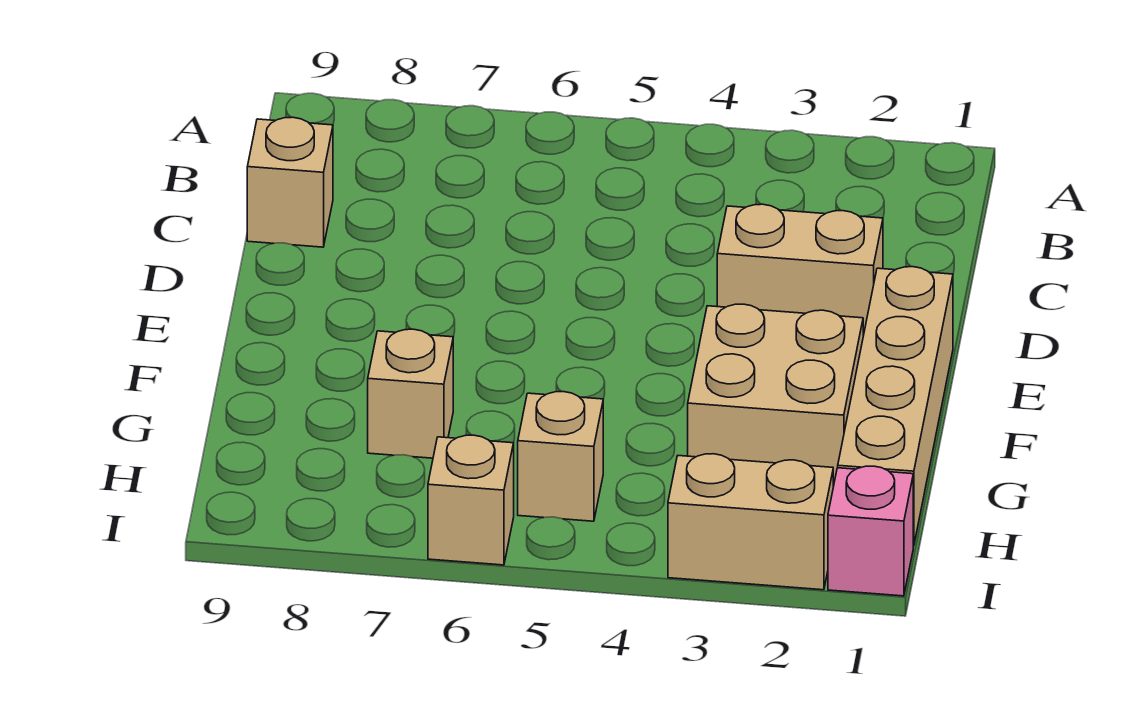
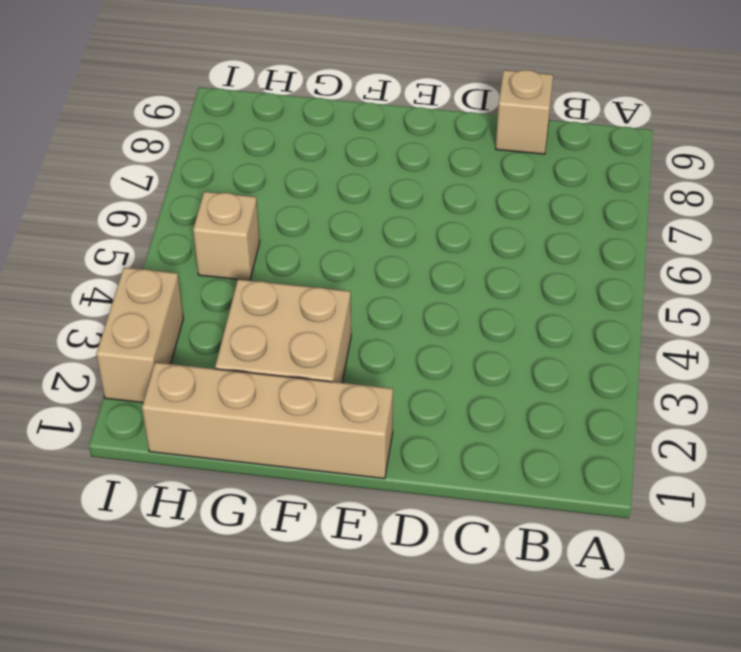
none -> tan 1x2 brick [717,204,883,336]
none -> tan 1x1 brick [368,329,453,458]

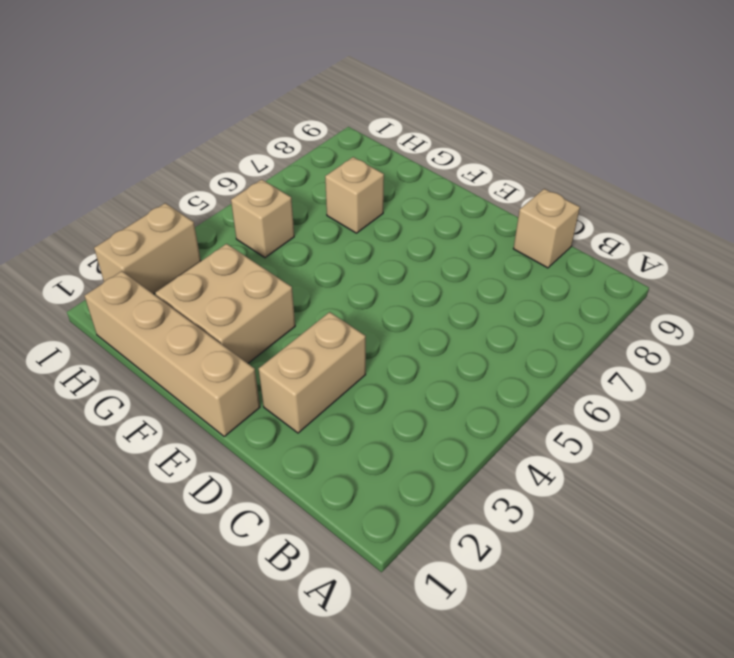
none -> pink 1x1 brick [828,466,913,596]
none -> tan 1x1 brick [428,435,514,565]

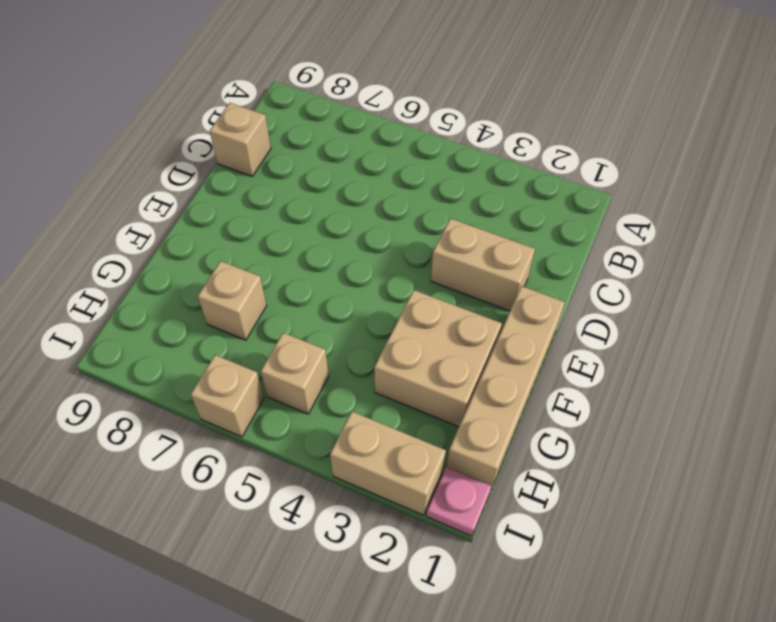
pink 1x1 plate [426,467,492,536] -> pink 1x1 brick [828,466,913,596]

